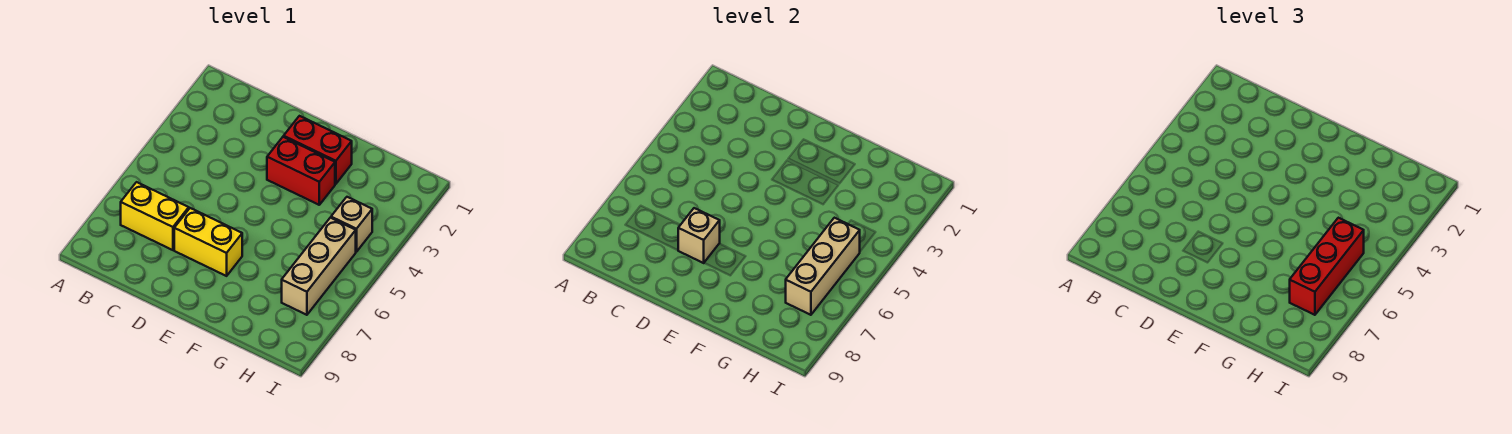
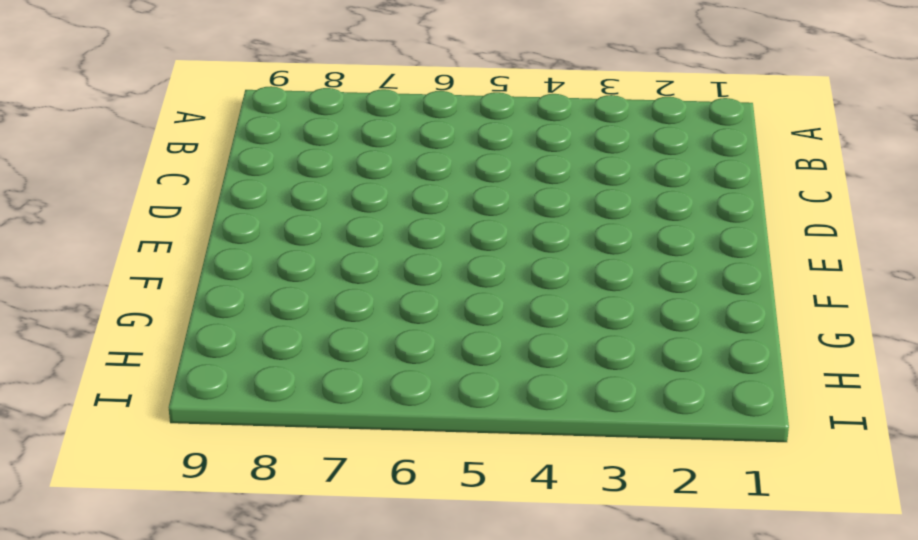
none -> yellow 1x2 brick [121,182,189,250]
none -> yellow 1x2 brick [174,208,242,276]

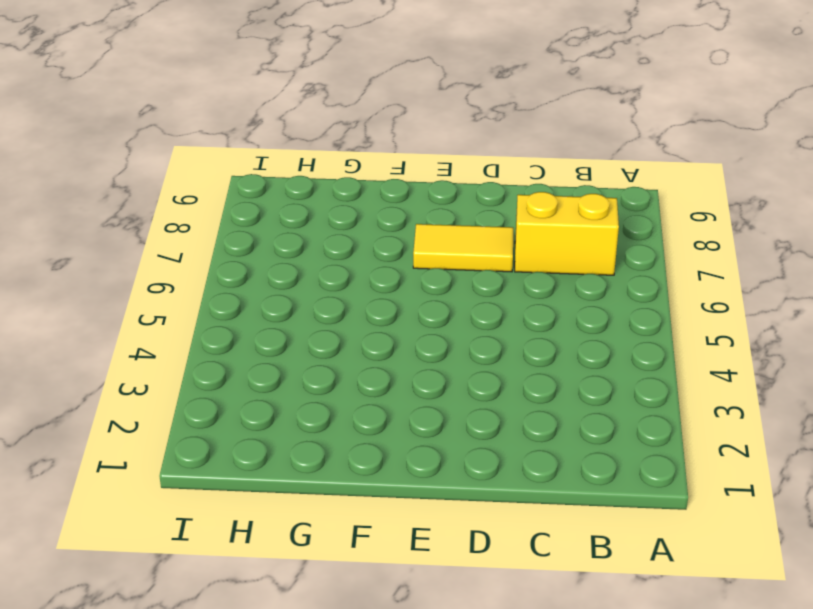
yellow 1x2 tile [413,224,513,272] -> yellow 1x2 brick [174,208,242,276]
none -> red 1x2 brick [284,116,352,184]
none -> red 1x2 brick [267,137,335,205]

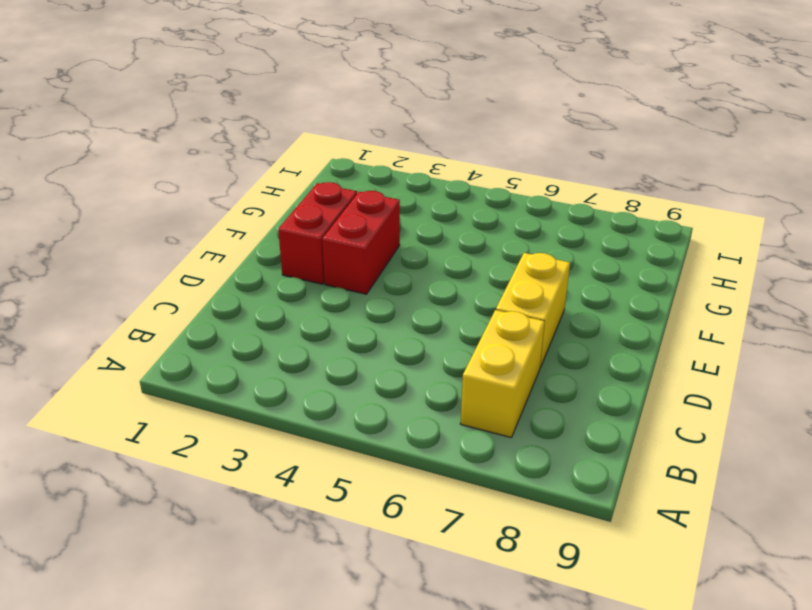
none -> tan 1x1 brick [331,197,372,252]
none -> tan 1x3 brick [282,218,356,315]

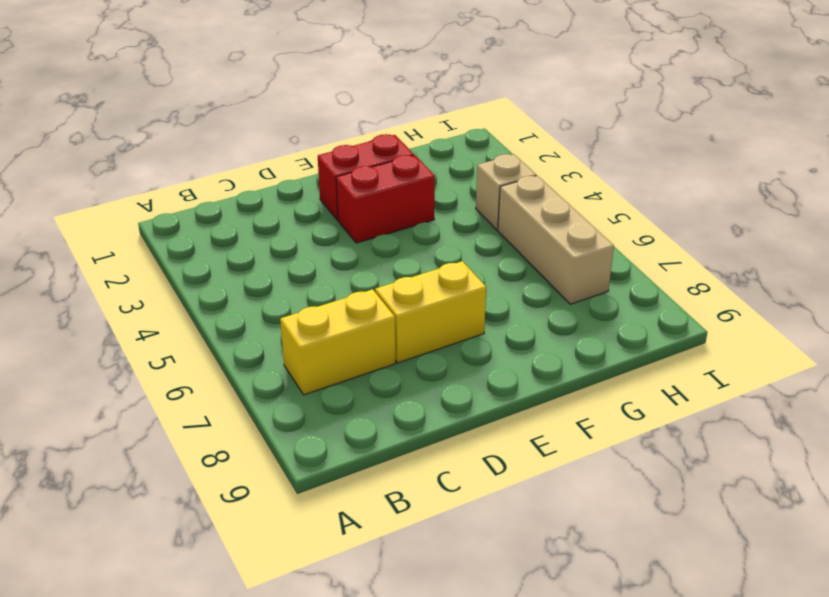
none -> tan 1x1 brick [678,208,720,263]
none -> tan 1x3 brick [786,218,860,315]

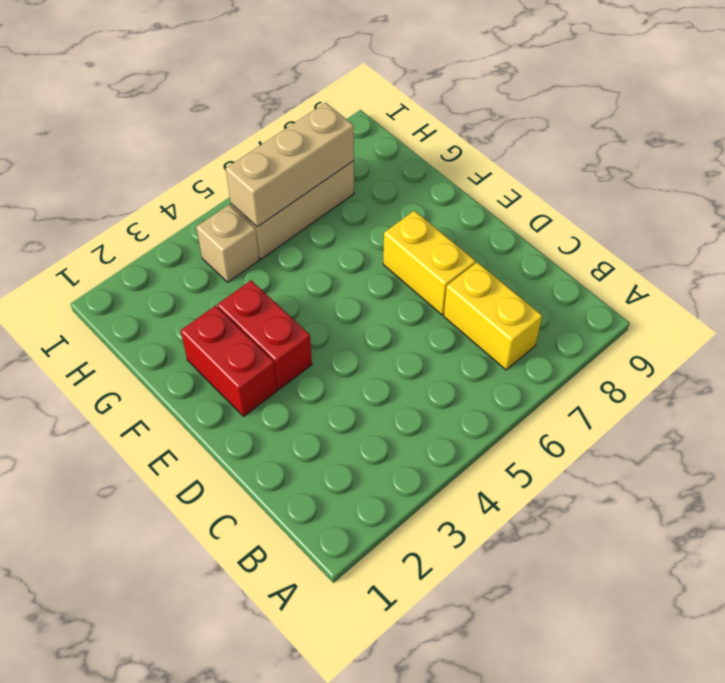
none -> tan 1x1 brick [678,208,720,263]
none -> red 1x3 brick [1290,218,1364,315]

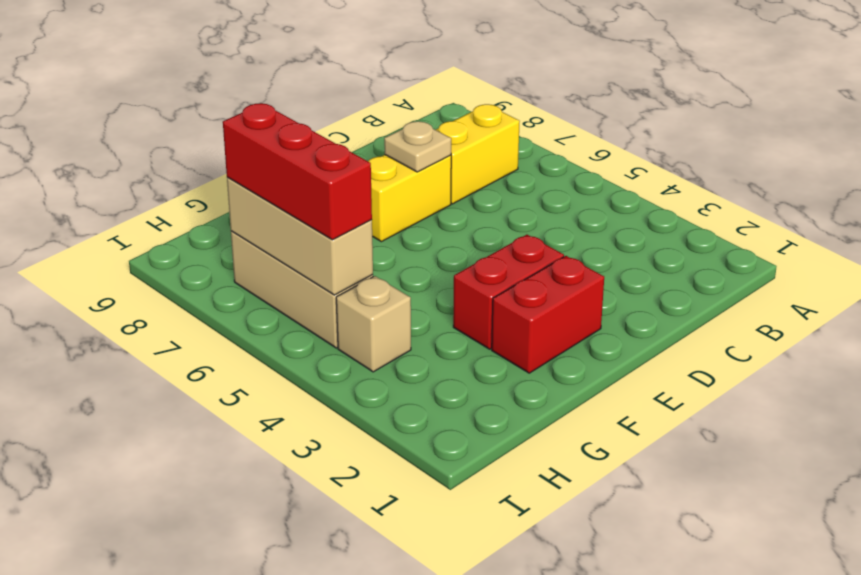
tan 1x1 plate [384,121,451,172] -> tan 1x1 brick [678,208,720,263]

